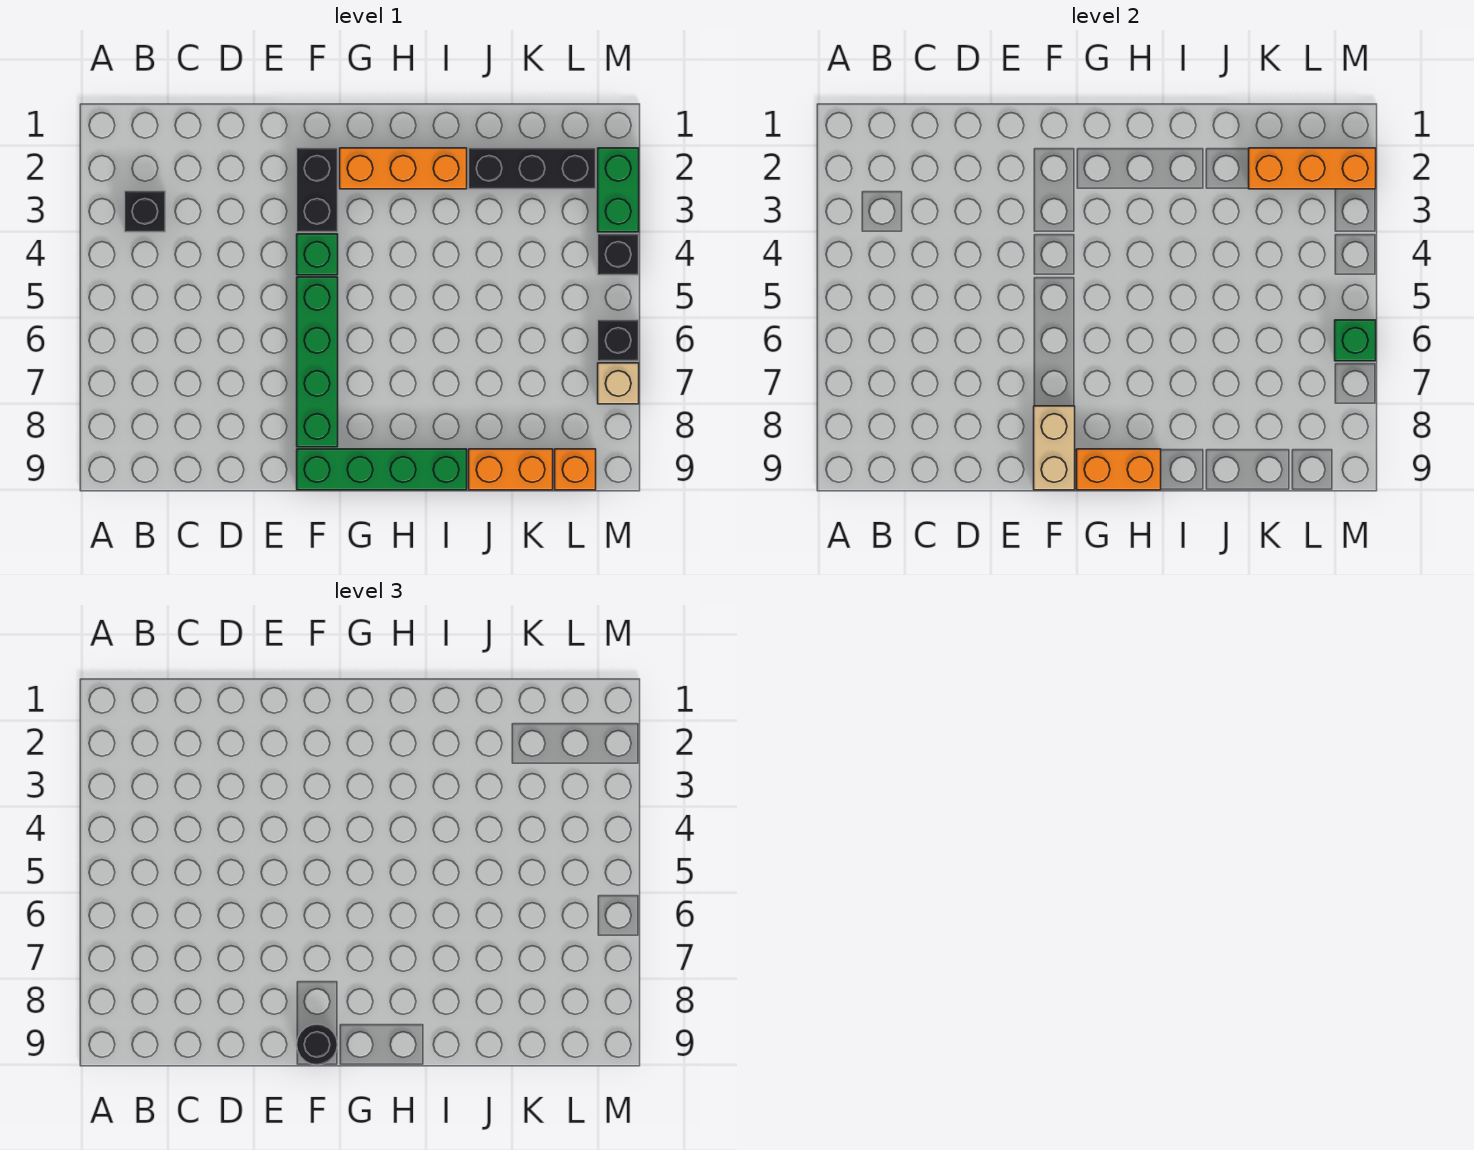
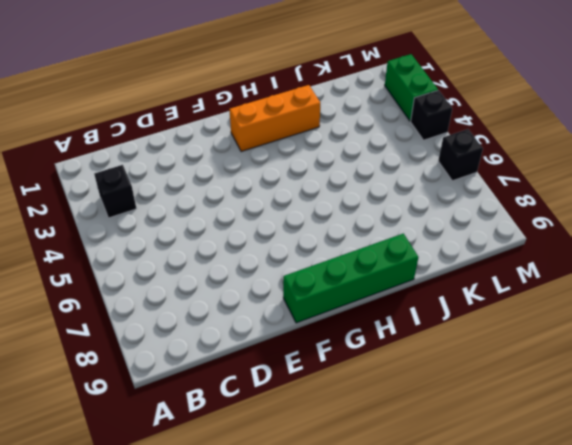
none -> black 1x2 brick [297,148,338,232]
none -> green 1x1 brick [297,234,338,275]
none -> green 1x4 brick [297,277,338,447]

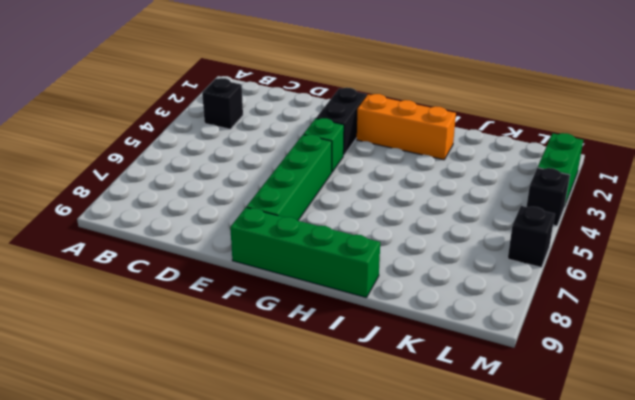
none -> black 1x3 brick [469,148,596,189]
none -> orange 1x2 brick [469,449,553,490]
none -> orange 1x1 brick [555,449,596,490]

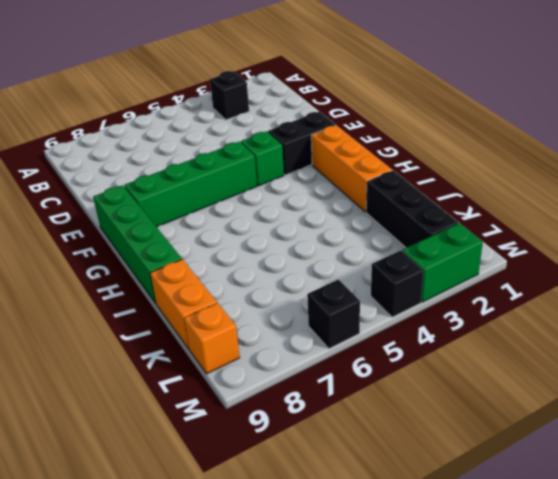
none -> tan 1x1 brick [598,363,639,404]
none -> tan 1x2 brick [1034,406,1075,490]
none -> orange 1x2 brick [1077,449,1161,490]

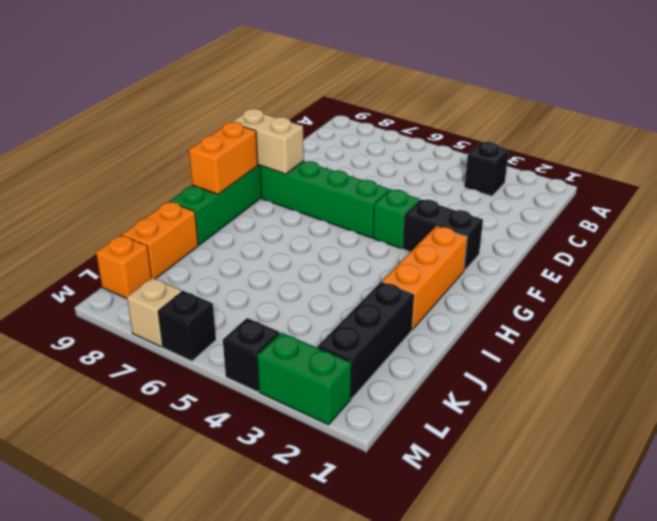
none -> orange 1x3 brick [1249,148,1376,189]
none -> green 1x1 brick [1335,320,1376,361]
none -> black 1x1 round brick [297,1024,338,1065]

